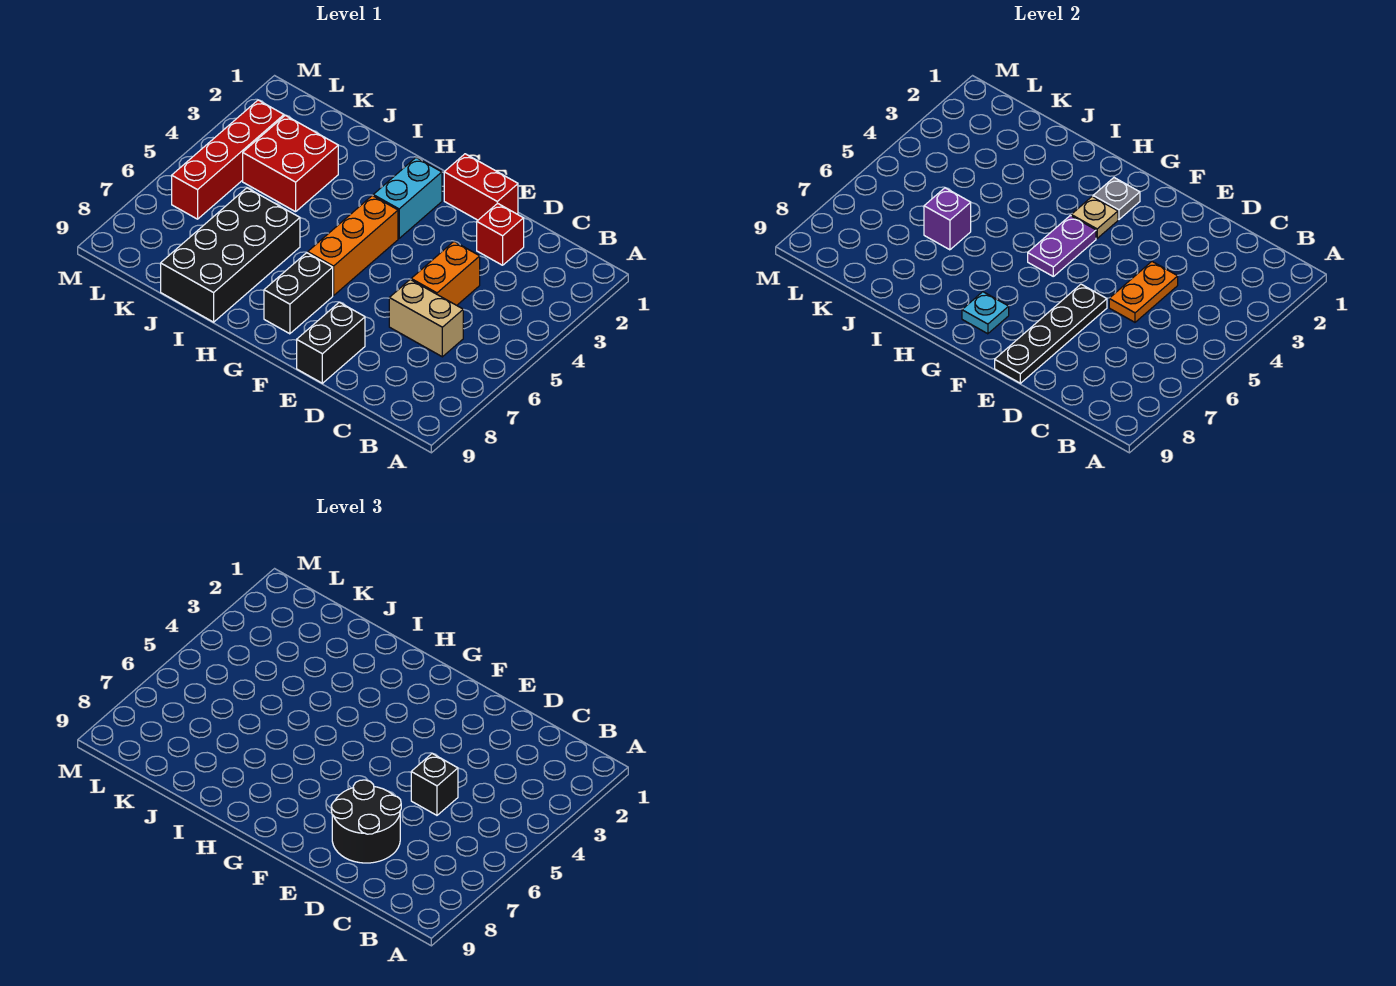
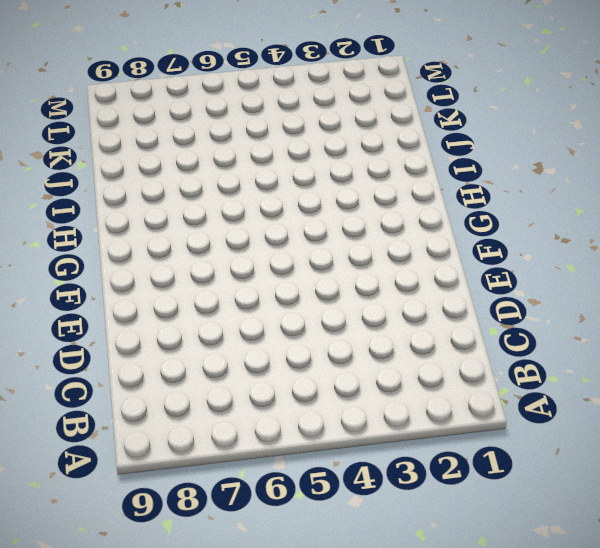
none -> tan 1x2 brick [389,279,463,357]
none -> red 1x1 brick [477,203,524,265]
none -> orange 1x2 brick [411,242,480,305]

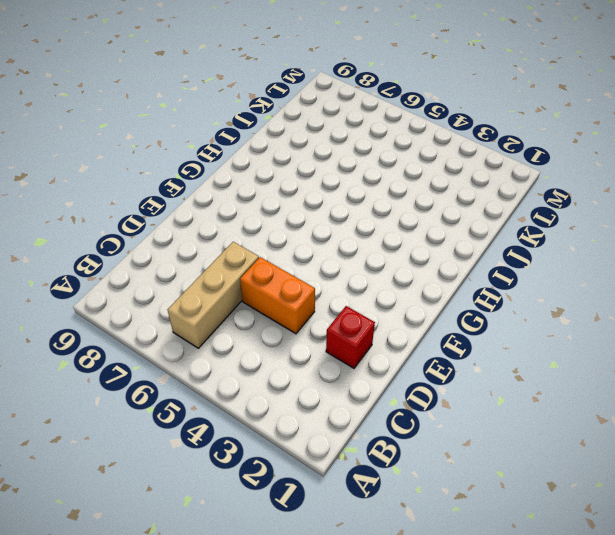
tan 1x3 brick [168,242,259,348] -> tan 1x2 brick [389,279,463,357]
none -> red 1x2 brick [444,154,518,220]
none -> black 1x2 brick [297,302,365,383]
none -> cyan 1x2 brick [373,158,442,238]

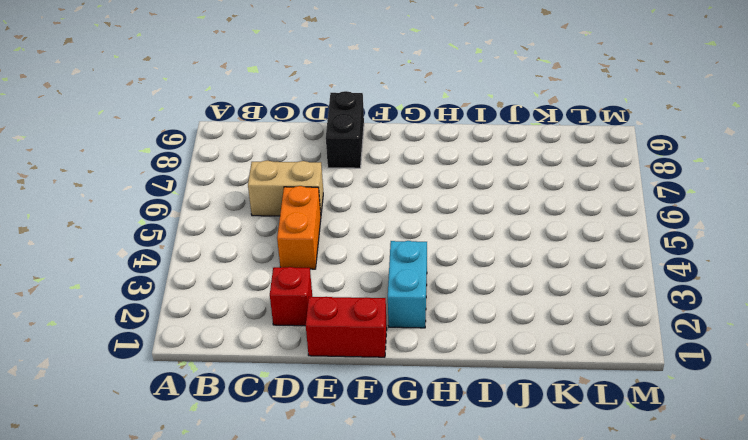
none -> orange 1x3 brick [308,196,398,296]
none -> black 1x2 brick [264,253,333,334]
none -> black 2x4 brick [161,188,300,322]

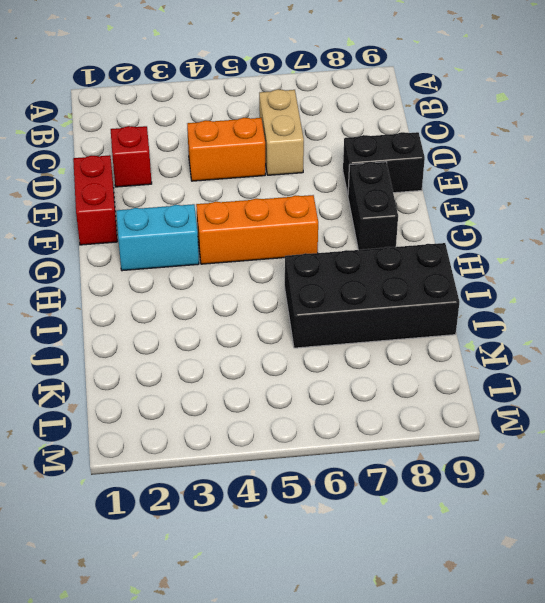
black 1x2 brick [348,162,398,250] -> black 1x2 brick turned to [264,253,333,334]
none -> red 2x2 brick [243,115,338,212]
none -> red 1x4 brick [172,100,284,219]
none -> orange 1x2 plate [1109,262,1178,322]

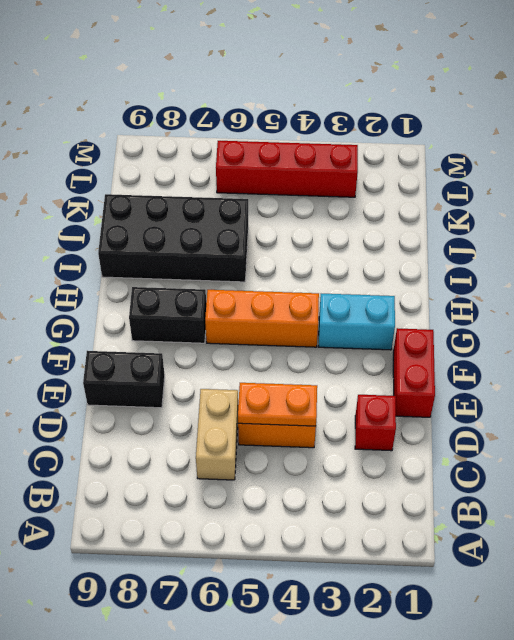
none -> red 2x2 brick [243,115,338,212]
none -> black 1x4 plate [995,284,1107,383]
none -> grey 1x1 plate [1093,178,1140,219]

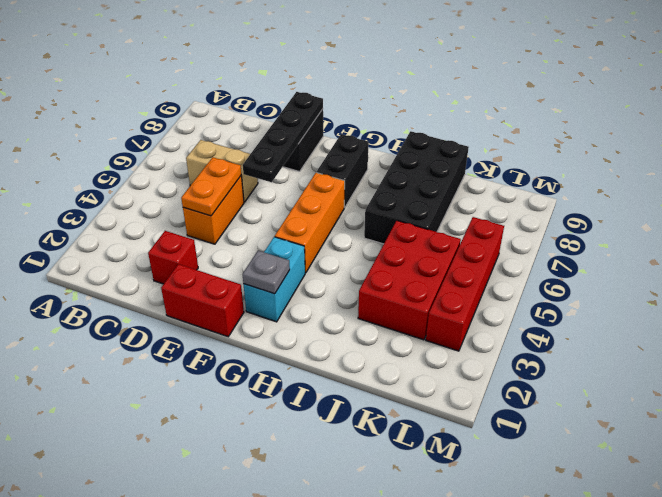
red 2x3 brick [358,221,461,340] -> red 2x2 brick [243,115,338,212]
none -> tan 1x1 plate [1071,197,1118,238]
none -> purple 1x2 plate [1028,216,1096,276]
none -> cyan 1x1 plate [962,292,1009,334]

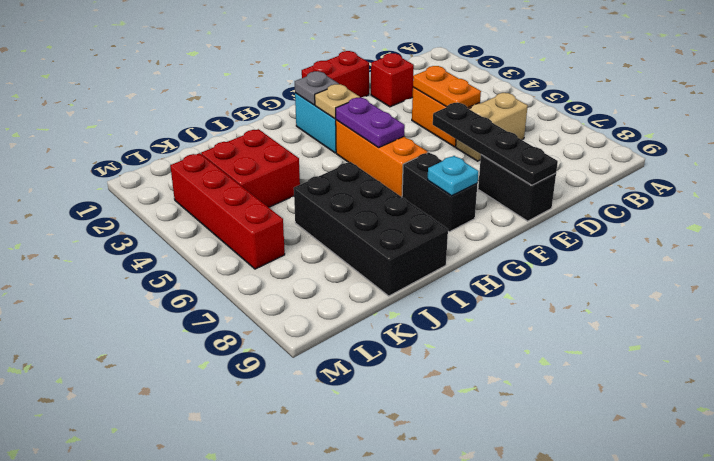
none -> purple 1x1 brick [924,188,971,250]
none -> black 1x1 brick [411,753,458,815]
none -> black 2x2 round brick [331,780,401,863]

